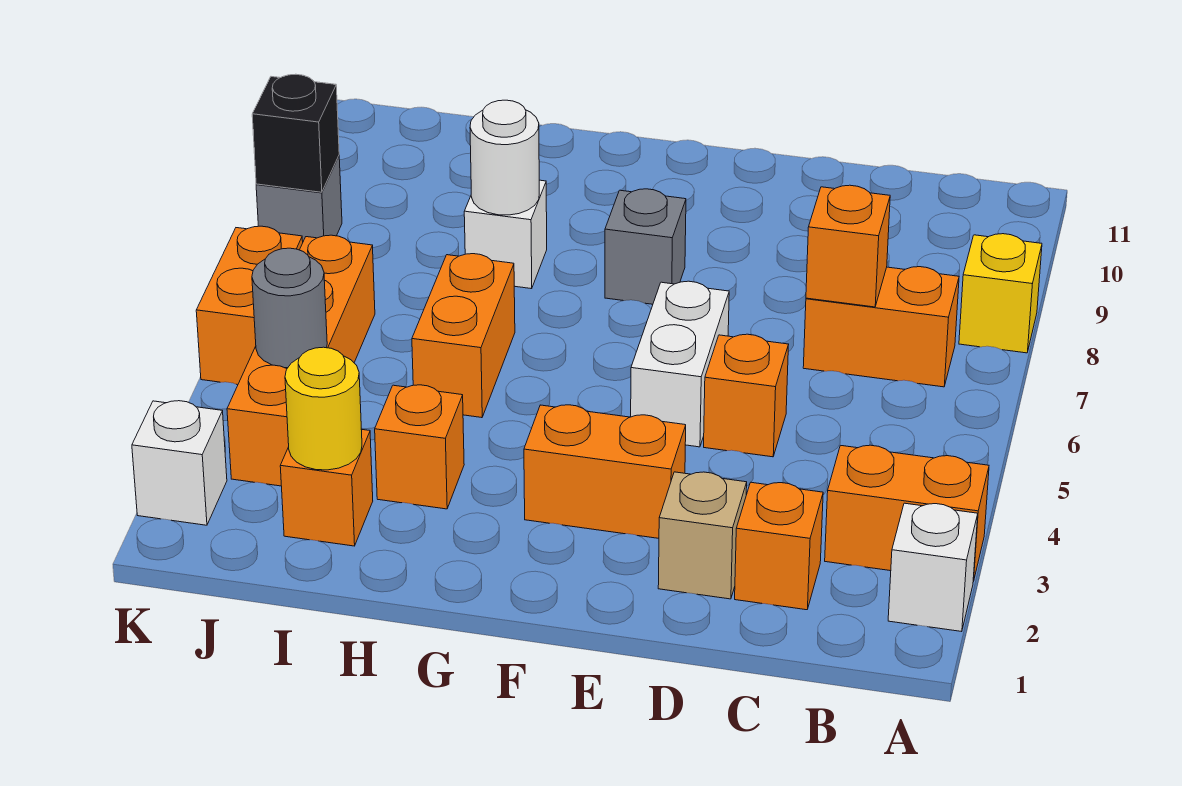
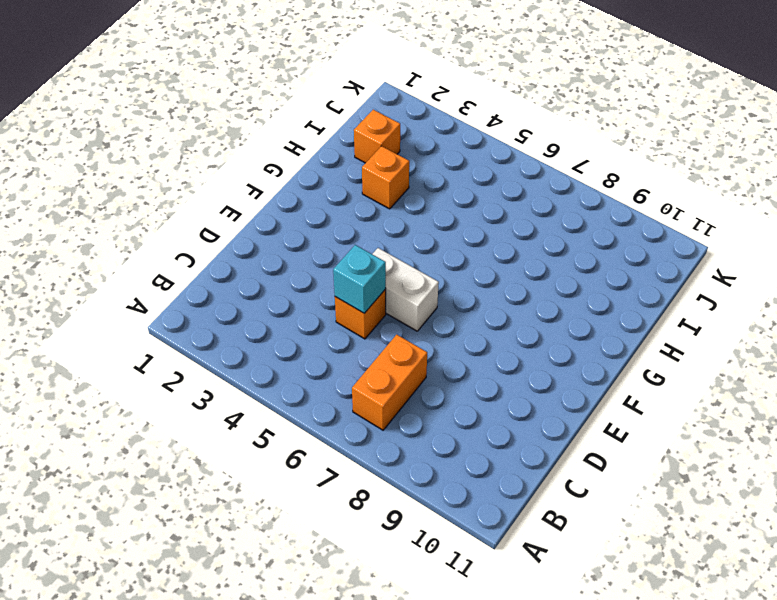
cyan 1x1 brick [333,245,386,313] -> none
none -> white 1x1 brick [888,503,978,632]
none -> orange 1x2 brick [825,445,989,582]
none -> yellow 1x1 brick [959,234,1042,353]

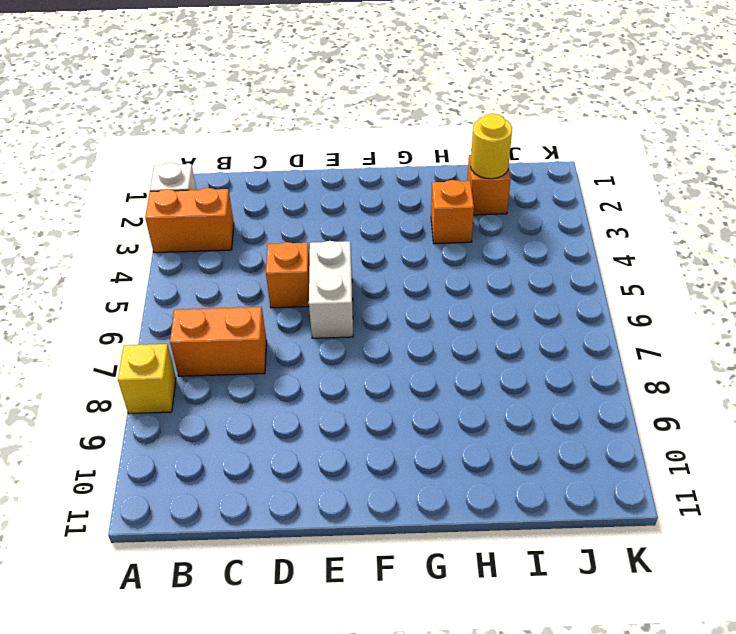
none -> orange 1x1 brick [735,482,823,610]
none -> tan 1x1 brick [658,472,747,599]
none -> orange 1x2 brick [524,405,686,538]

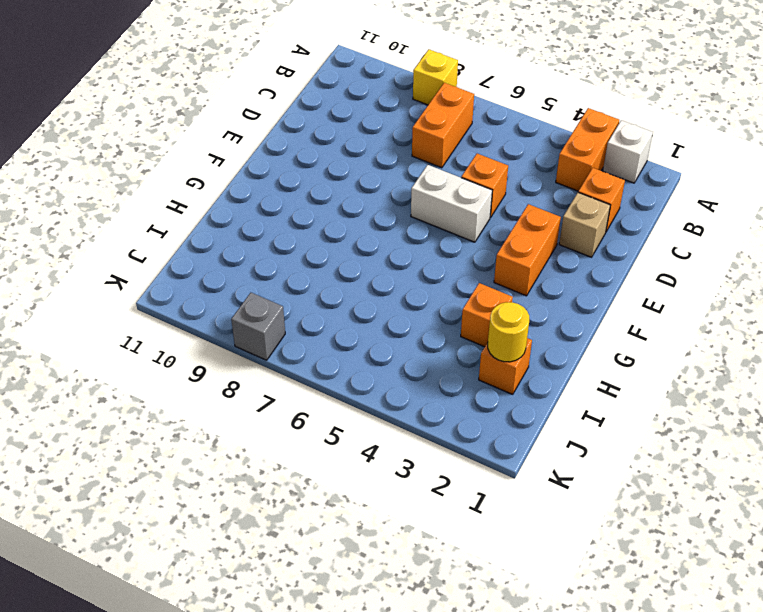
none -> grey 1x1 brick [605,189,686,304]
none -> orange 1x2 brick [412,254,515,418]
none -> white 1x1 brick [464,180,547,289]

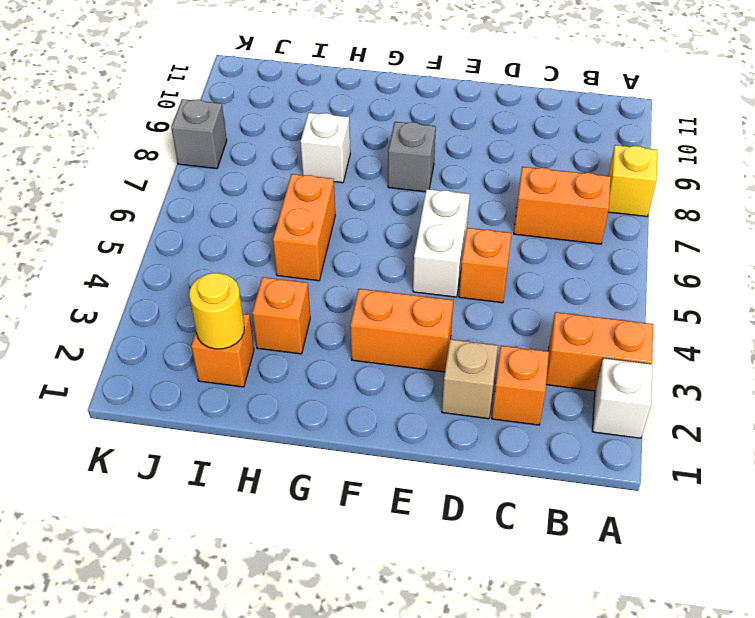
none -> orange 1x4 brick [227,235,375,486]
none -> white 1x1 brick [132,401,227,525]
none -> orange 1x2 brick [196,226,303,385]

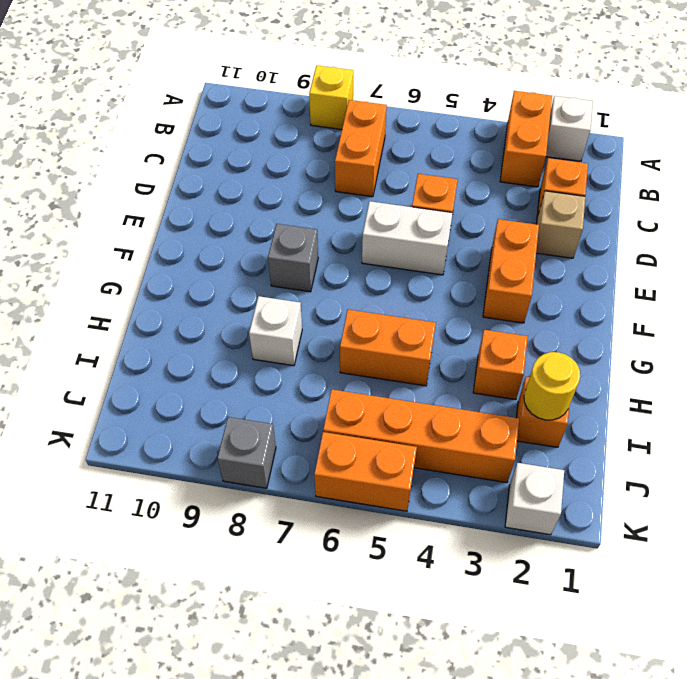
none -> orange 1x1 brick [806,185,890,307]
none -> white 1x1 round brick [470,100,539,215]
none -> grey 1x1 round brick [252,248,327,368]

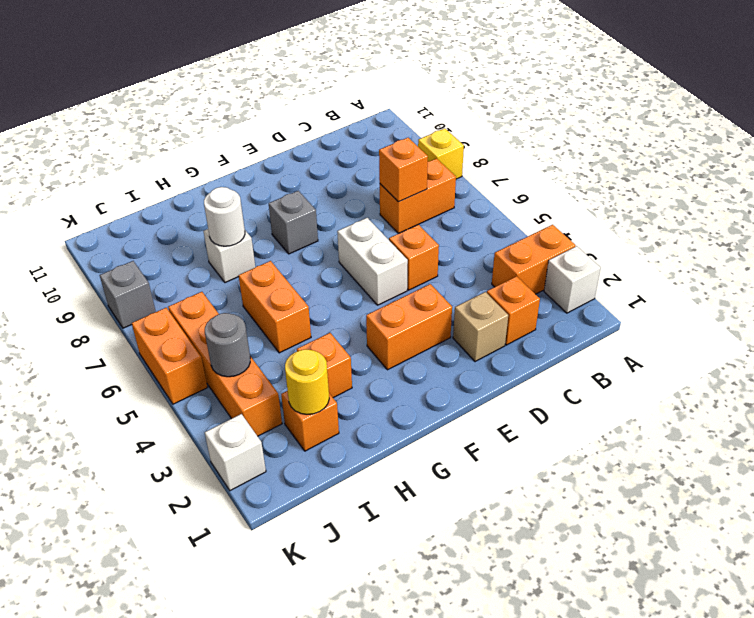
none -> black 1x1 brick [252,74,339,192]

